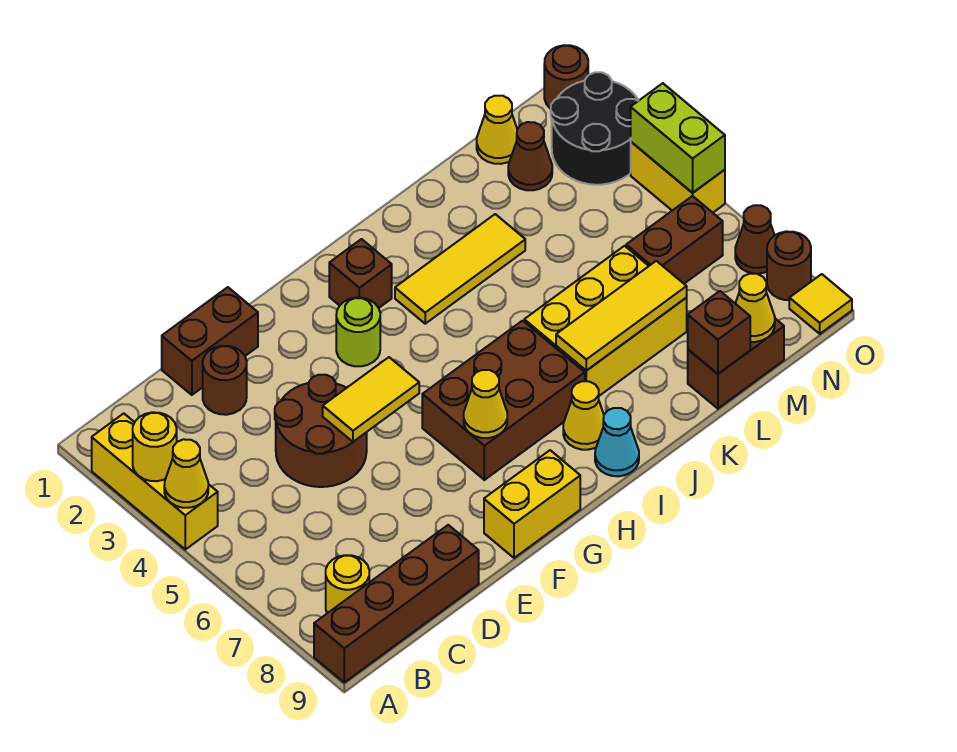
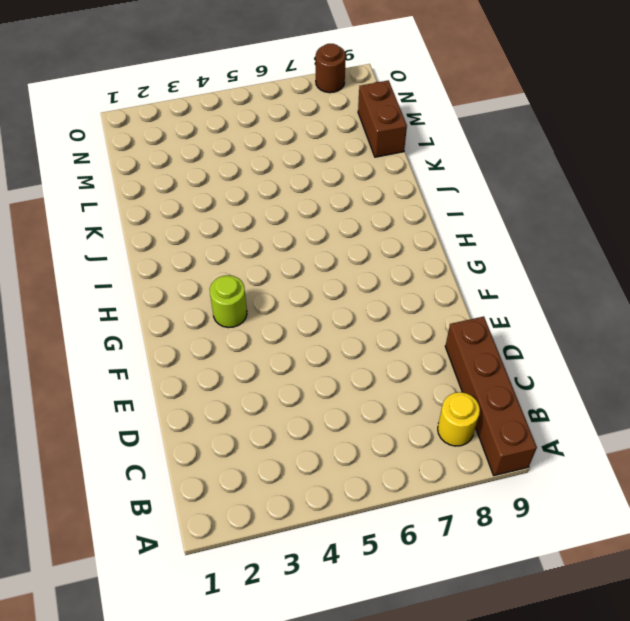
none -> yellow 1x3 brick [92,413,218,549]
none -> brown 1x2 brick [162,287,258,395]
none -> brown 1x1 round brick [203,346,247,415]
none -> brown 2x2 round brick [275,375,367,487]

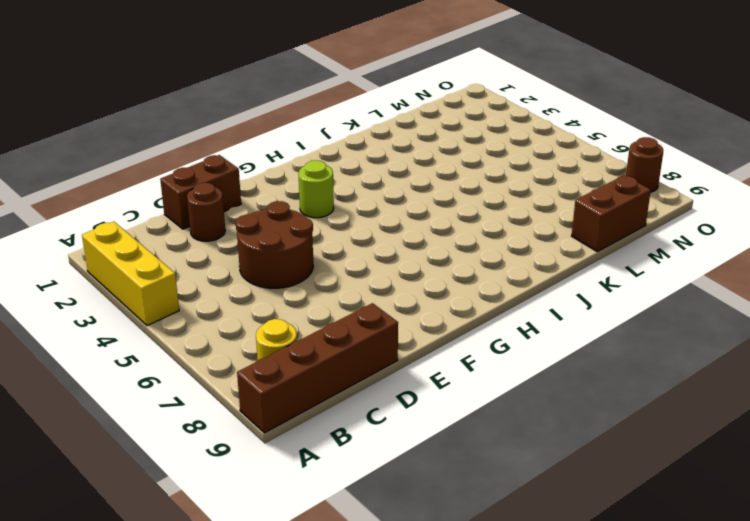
none -> yellow 1x2 brick [484,450,580,558]
none -> brown 2x3 brick [422,321,585,480]
none -> brown 1x1 brick [329,239,392,308]
none -> yellow 1x3 tile [395,214,525,324]

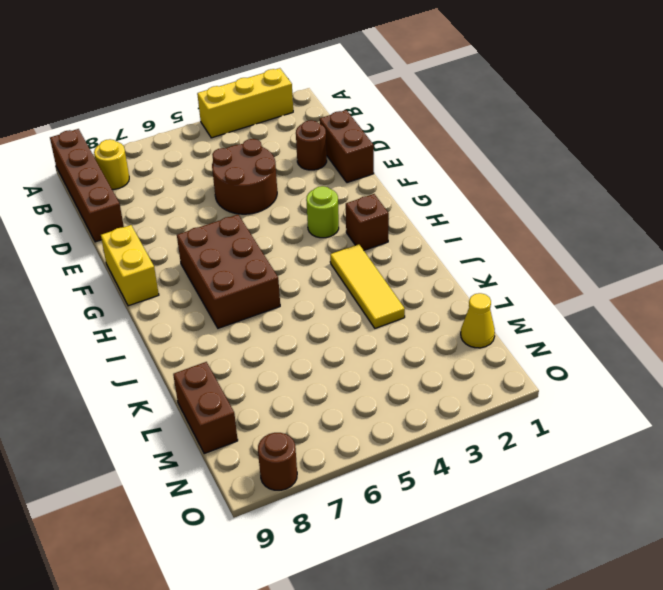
none -> yellow 1x1 cone [563,381,604,450]
none -> cyan 1x1 cone [595,408,639,476]
none -> yellow 2x3 brick [524,246,687,396]
none -> brown 1x1 cone [508,122,552,190]

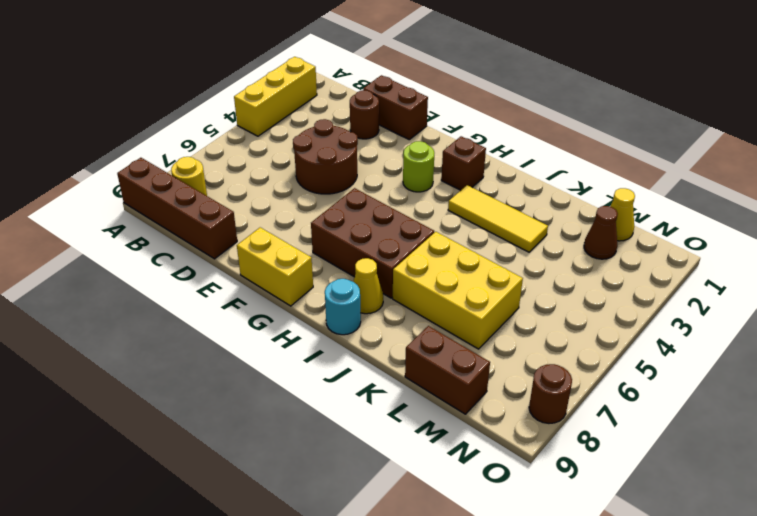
cyan 1x1 round brick [325,279,361,335] -> cyan 1x1 cone [595,408,639,476]
none -> brown 1x2 brick [626,196,723,284]
none -> black 2x2 round brick [551,72,639,185]
none -> brown 1x1 round brick [544,45,588,109]
none -> yellow 1x2 brick [631,142,725,213]

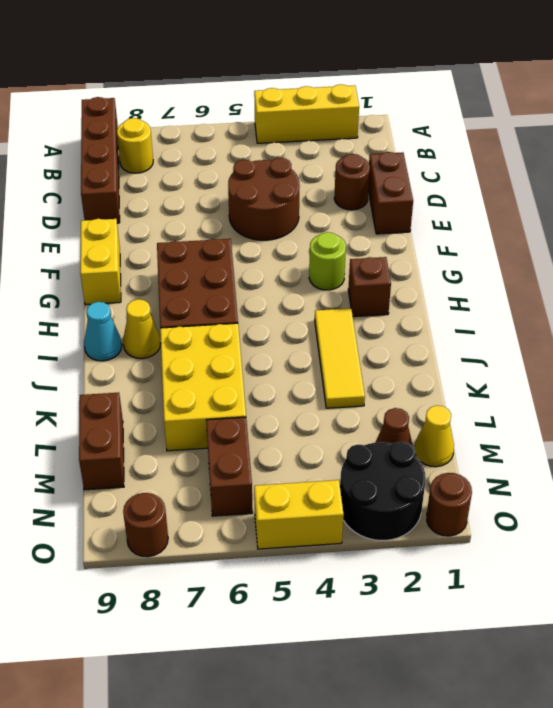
none -> brown 1x1 cone [735,205,775,274]
none -> yellow 1x1 tile [789,274,852,334]
none -> yellow 1x1 round brick [133,412,177,481]
none -> yellow 1x1 cone [164,439,208,508]

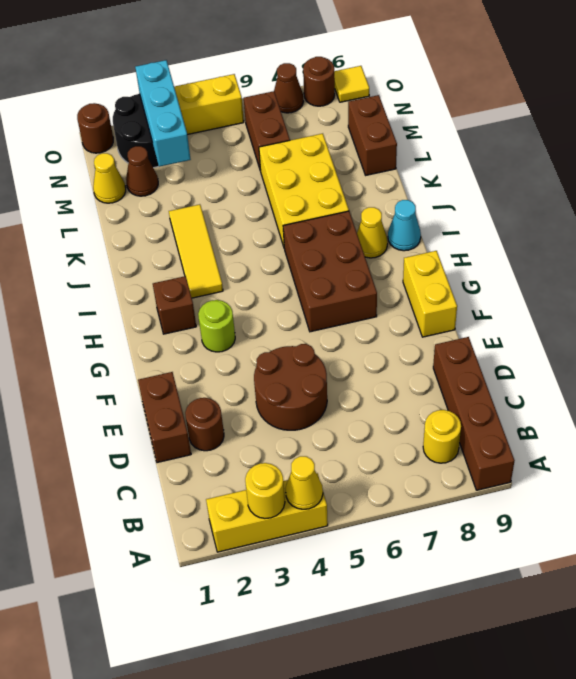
cyan 1x3 brick [135,60,191,167] -> none
none -> yellow 1x2 tile [323,357,419,442]
none -> yellow 1x1 cone [464,370,507,438]
none -> yellow 1x3 tile [556,261,687,371]
none -> brown 1x1 brick [688,291,750,374]

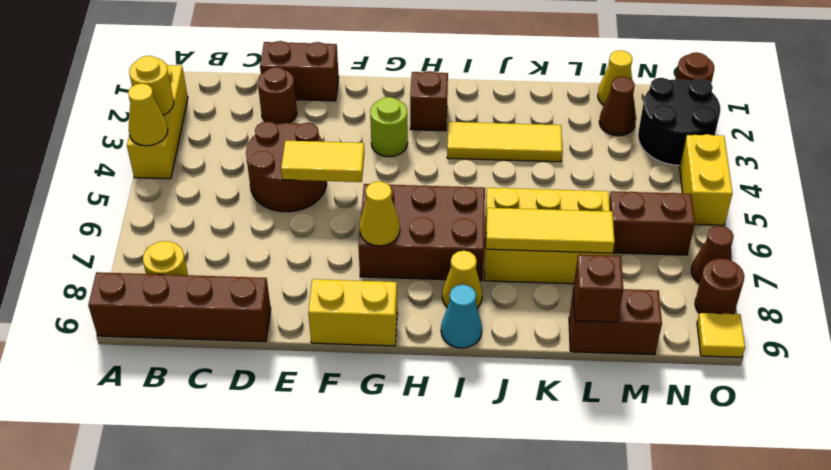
none -> yellow 1x1 cone [735,274,775,342]
none -> lime 1x2 brick [631,83,725,193]

